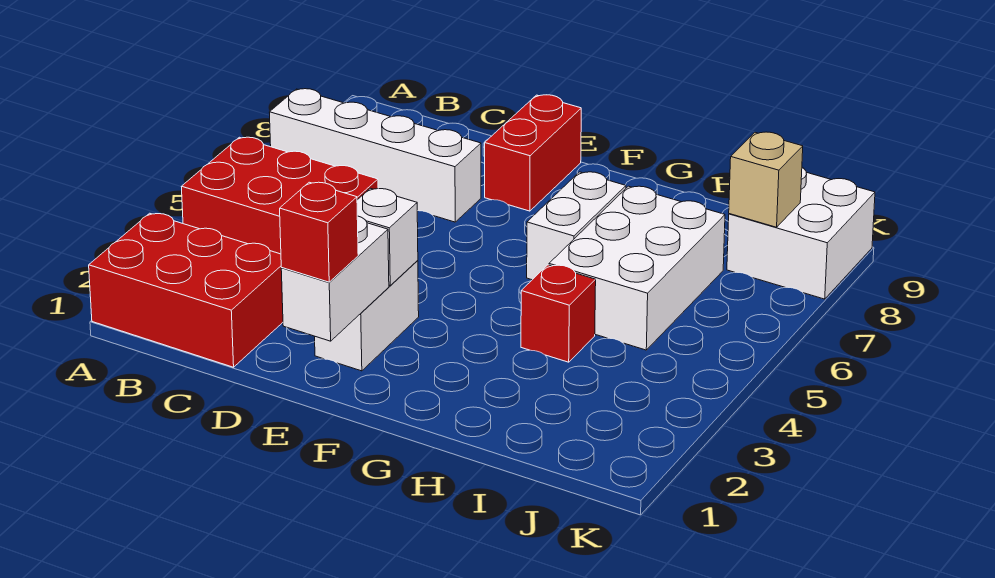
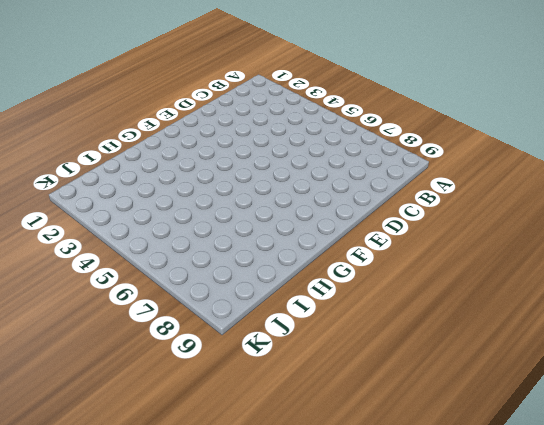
none -> red 2x3 brick [89,213,283,367]
none -> red 2x3 brick [181,137,378,254]
none -> white 1x4 brick [269,89,481,222]

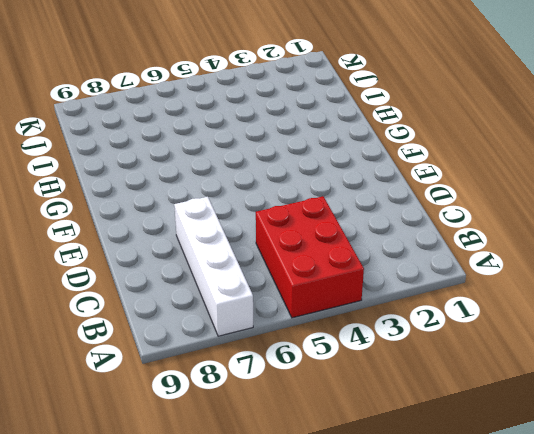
none -> red 2x3 brick [89,213,283,367]
none -> white 1x2 brick [315,260,419,371]
none -> red 1x2 brick [485,95,581,211]

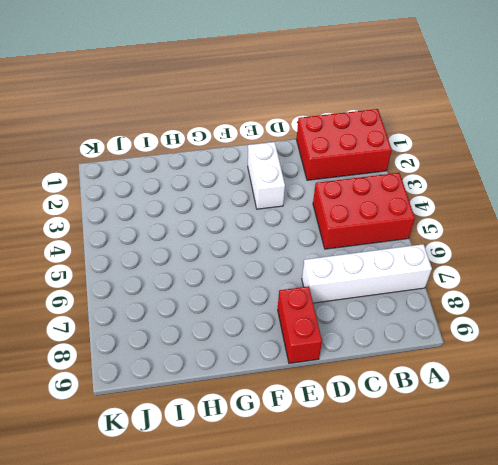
none -> white 1x2 brick [527,172,626,280]
none -> red 1x1 brick [521,265,596,362]
none -> white 2x3 brick [549,186,725,350]

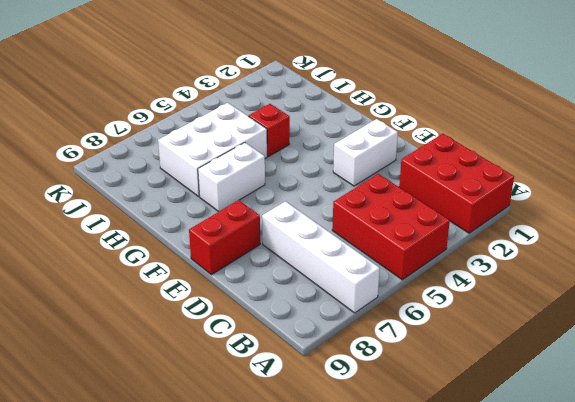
none -> white 2x2 brick [727,168,875,299]
none -> white 1x2 brick [281,216,389,341]
none -> white 1x1 brick [357,188,418,285]

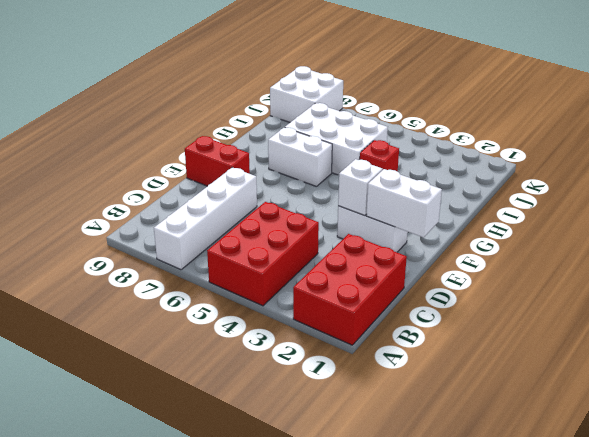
none -> tan 1x1 brick [729,132,803,227]
none -> red 1x1 brick [280,182,358,282]

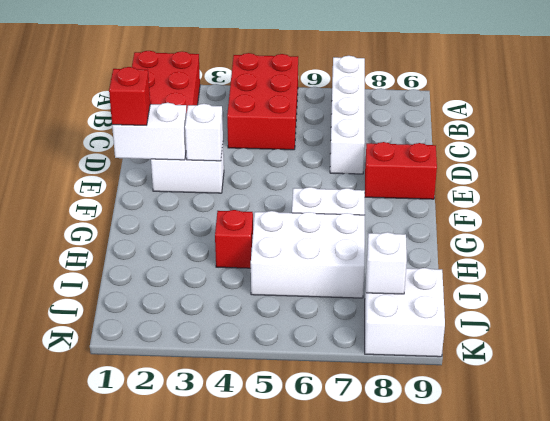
white 1x1 brick [367,232,407,294] -> tan 1x1 brick [729,132,803,227]

